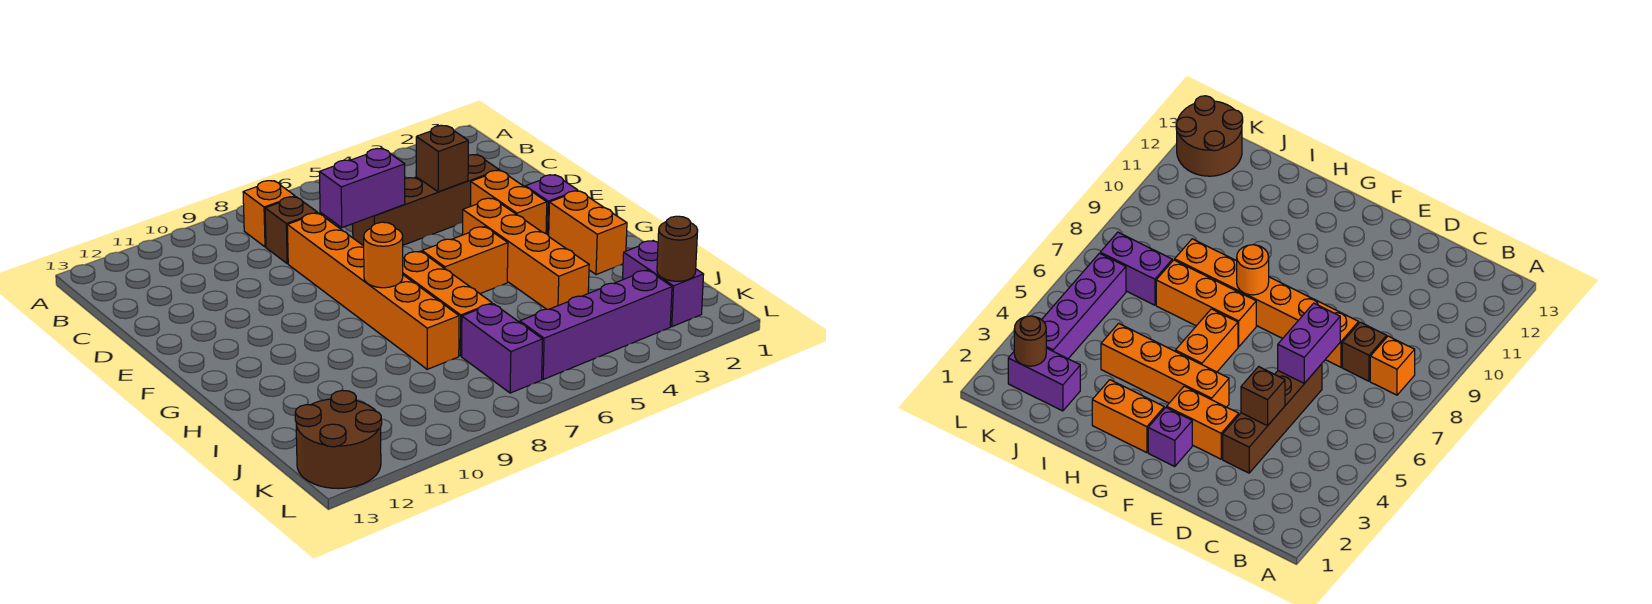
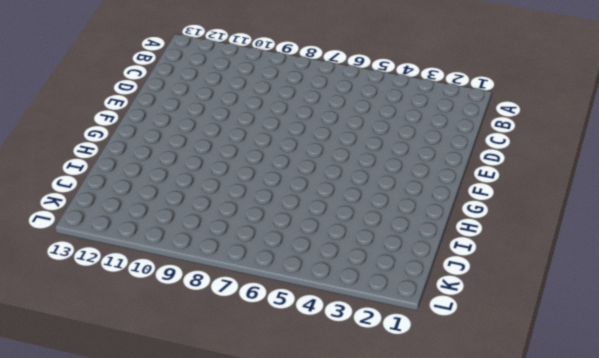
none -> orange 1x1 brick [243,181,295,247]
none -> brown 1x1 brick [265,197,317,264]
none -> brown 1x4 brick [353,155,499,246]

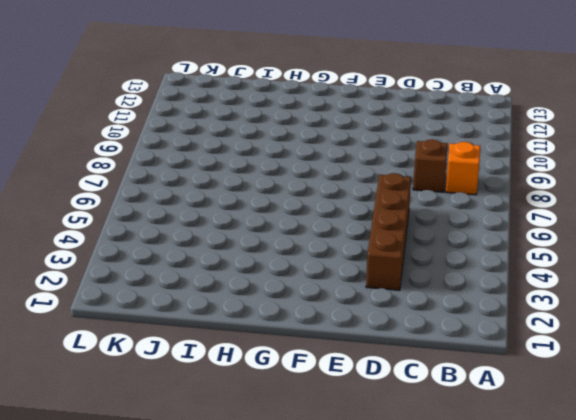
none -> orange 1x6 brick [287,213,459,369]
none -> orange 1x2 brick [470,170,547,233]
none -> purple 1x1 brick [525,175,578,236]

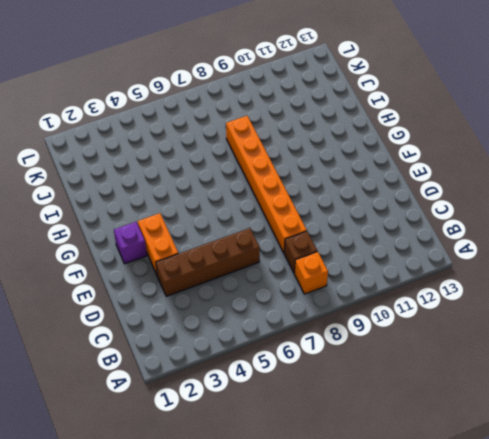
none -> orange 1x4 brick [462,198,589,309]
none -> orange 1x2 brick [549,191,627,275]
none -> orange 1x2 brick [422,227,508,294]

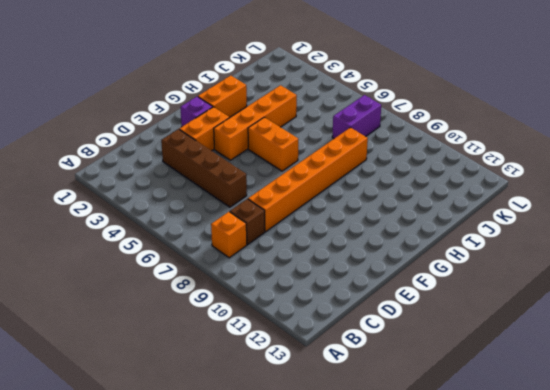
none -> orange 1x3 brick [403,251,492,356]
none -> purple 1x2 brick [623,241,704,327]
none -> purple 1x4 brick [520,270,672,379]

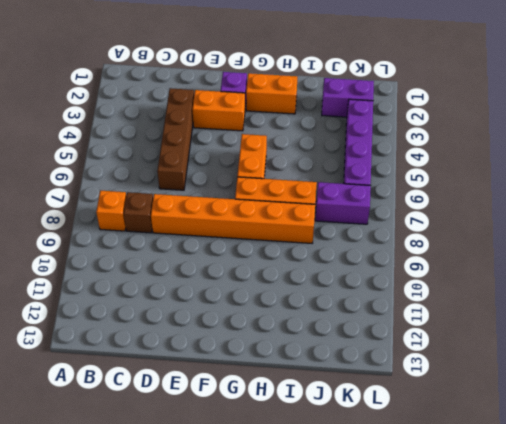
none -> orange 1x4 brick [462,198,589,309]
none -> brown 2x2 round brick [295,390,382,489]
none -> brown 1x1 brick [416,125,468,192]

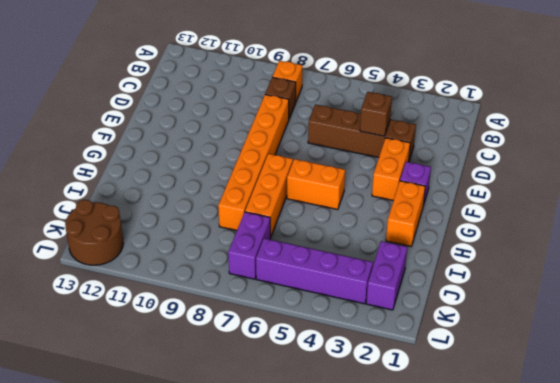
none -> orange 1x4 brick [462,198,589,309]
none -> purple 1x2 brick [320,149,405,228]
none -> orange 1x1 round brick [364,222,403,288]

